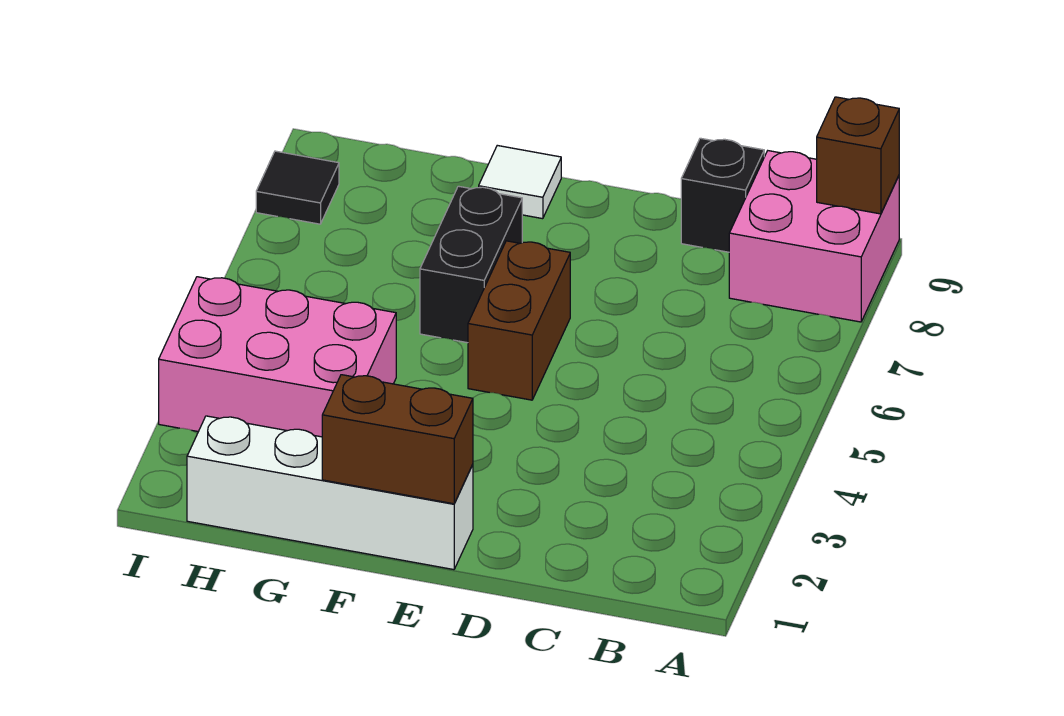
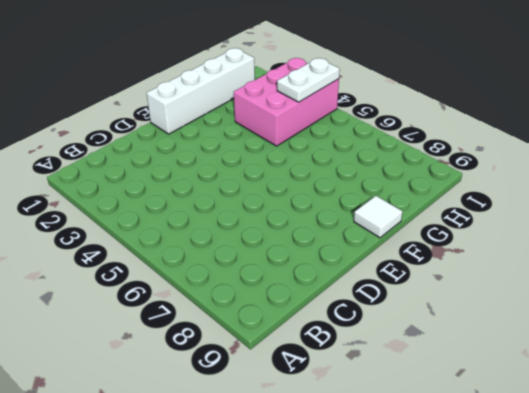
white 1x2 plate [277,58,340,102] -> none
none -> pink 2x2 brick [729,151,899,322]
none -> black 1x1 brick [681,138,764,252]

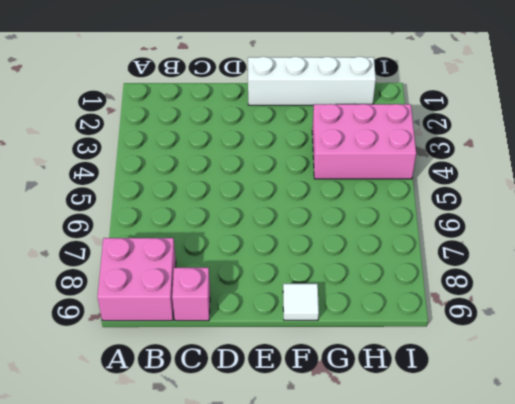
pink 1x1 brick [172,268,210,321] -> black 1x1 brick [681,138,764,252]
none -> brown 1x2 brick [468,241,570,400]
none -> black 1x2 brick [420,186,522,343]

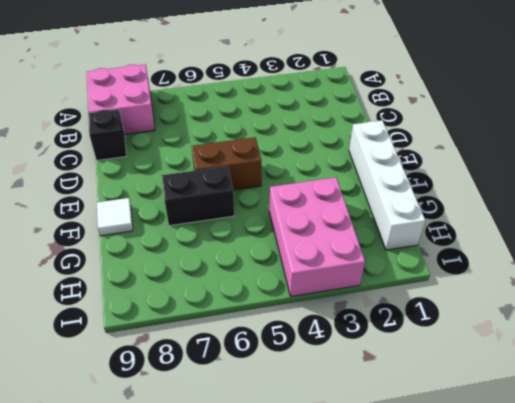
none -> black 1x1 tile [256,151,339,224]
none -> brown 1x1 brick [817,97,899,214]

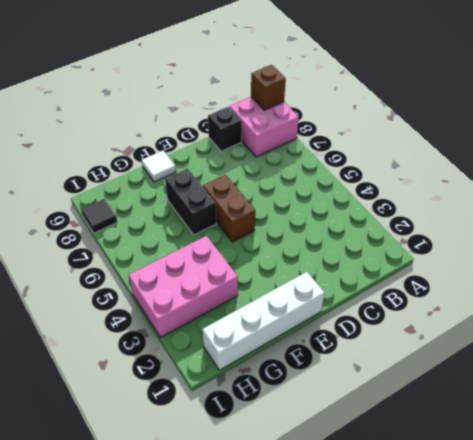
none -> brown 1x2 brick [322,375,473,504]

